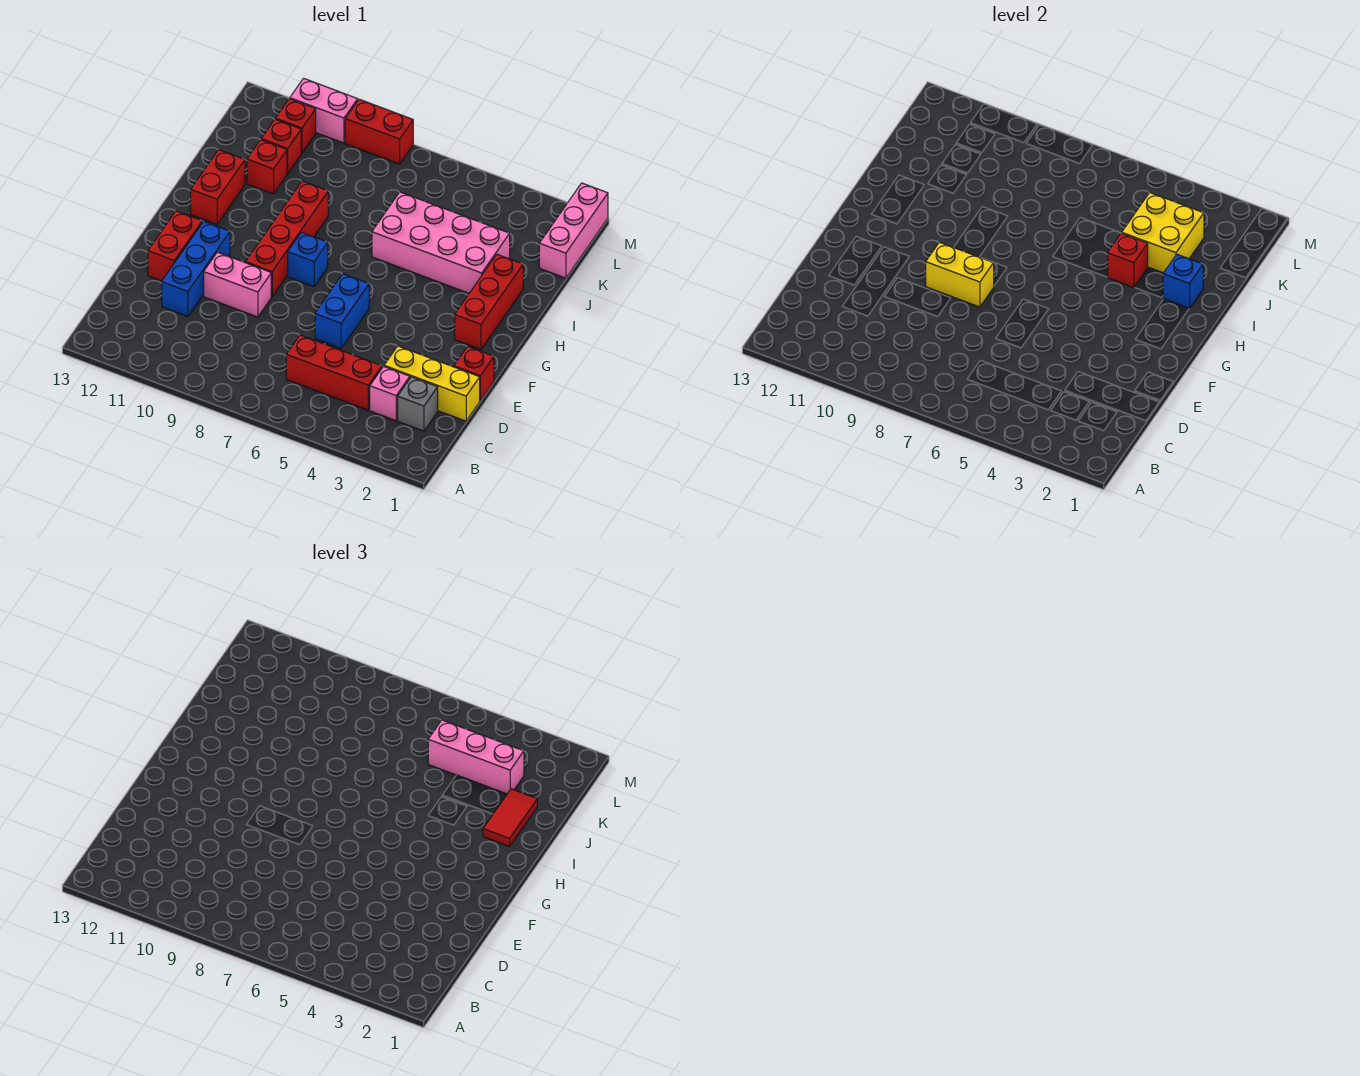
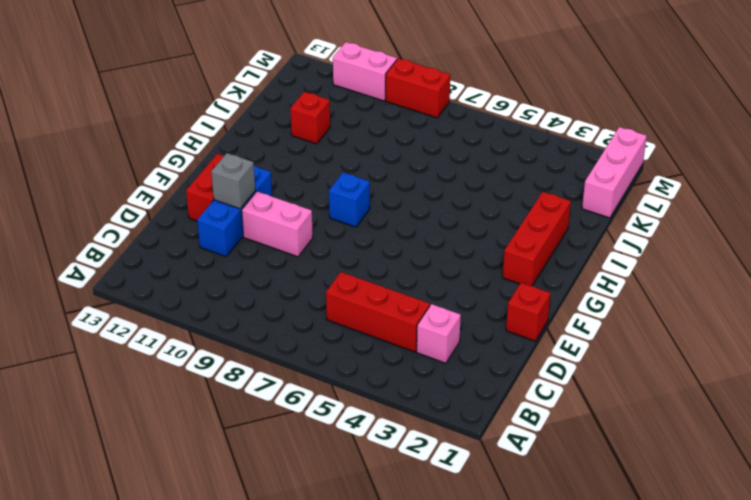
grey 1x1 brick [211,153,255,209] -> grey 1x1 brick moved to [398,377,438,431]
none -> yellow 1x3 brick [384,346,480,421]
none -> blue 1x2 brick [315,274,369,348]
none -> red 1x4 brick [246,181,328,297]

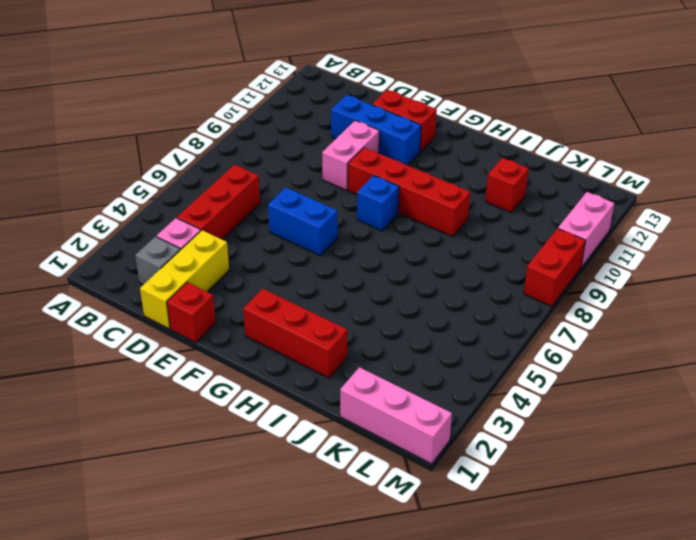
none -> red 1x2 brick [191,150,245,224]
none -> pink 2x4 brick [372,192,510,293]
none -> red 1x1 brick [261,119,301,173]

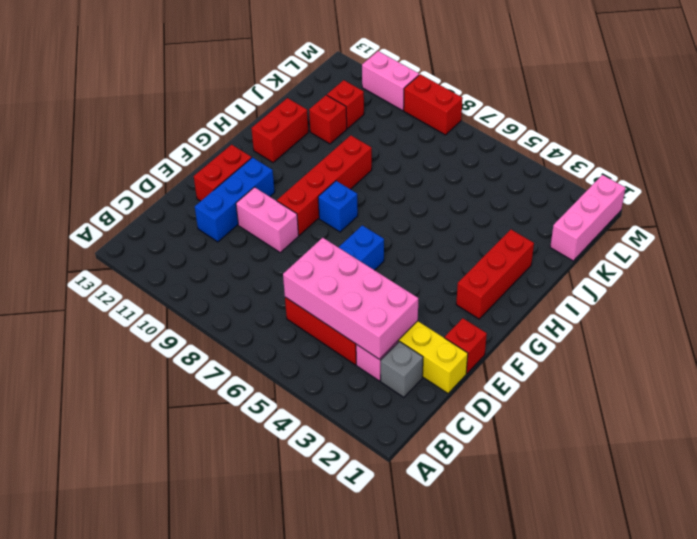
pink 2x4 brick [283,238,418,359] -> pink 2x4 brick moved to [372,192,510,293]
none -> red 1x1 brick [276,99,316,153]
none -> yellow 1x2 brick [926,242,994,307]
none -> blue 1x1 brick [1163,254,1203,308]

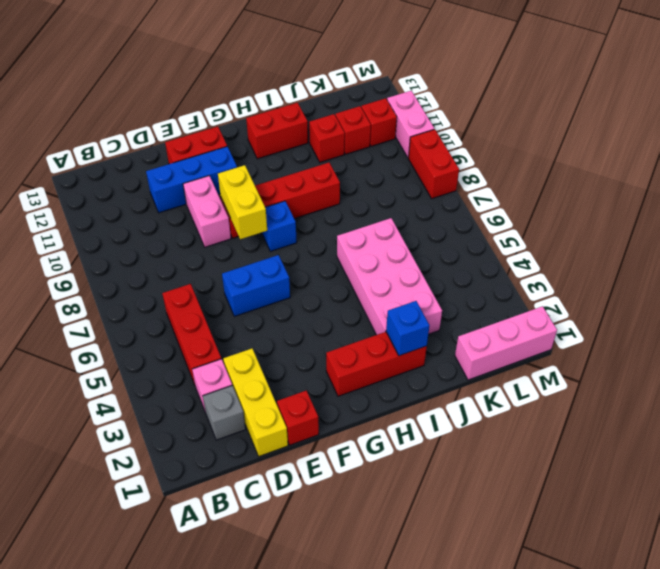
none -> red 1x1 brick [1108,233,1148,288]
none -> yellow 2x2 brick [1122,192,1204,273]
none -> red 1x2 tile [483,789,537,847]

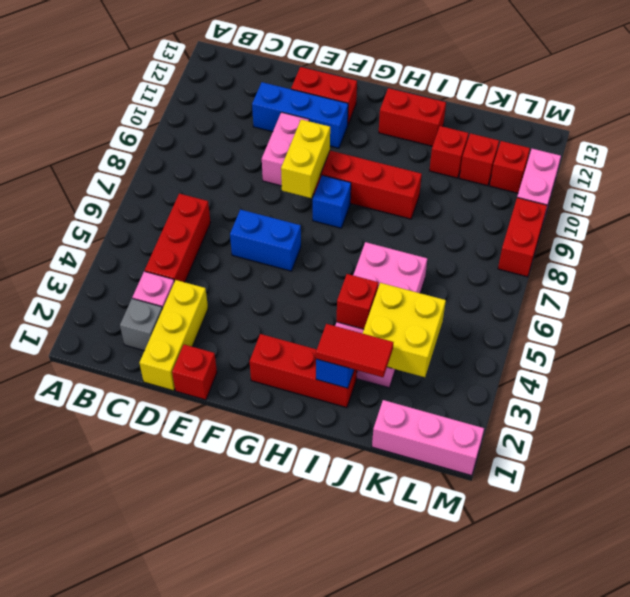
none -> pink 1x3 brick [428,720,524,794]

